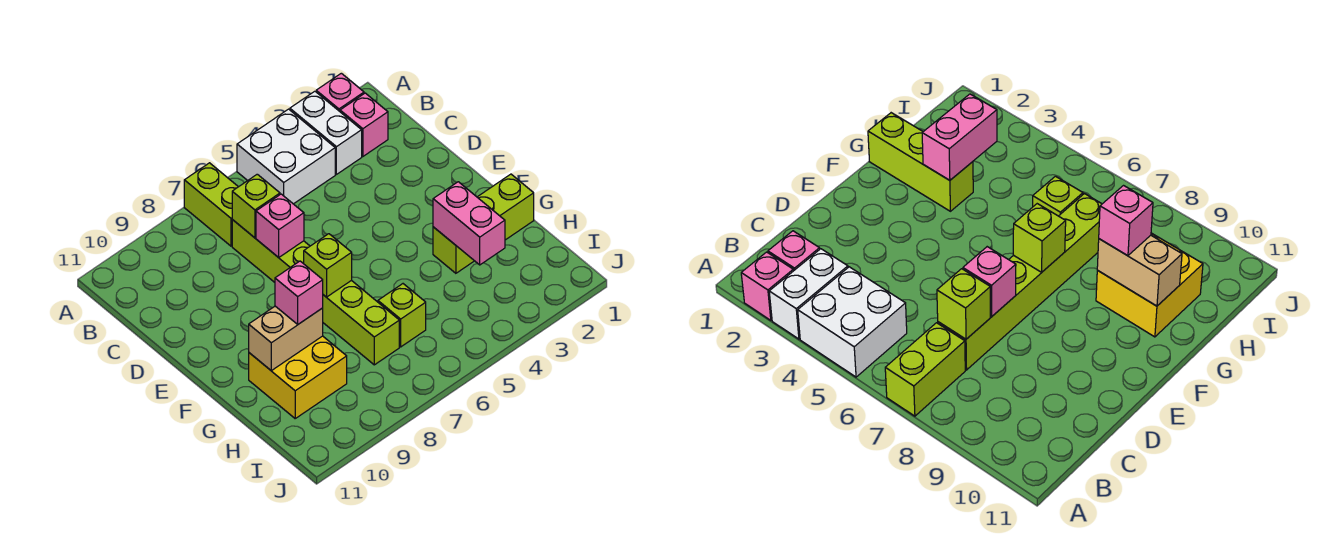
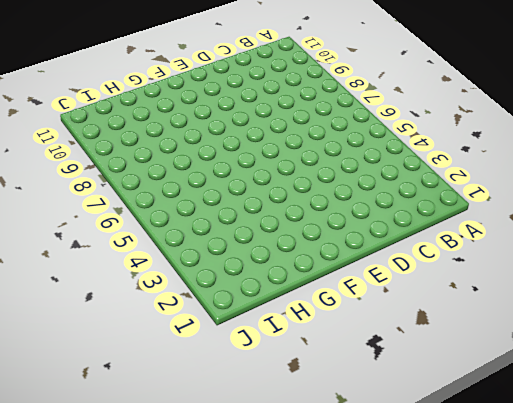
none -> pink 1x1 brick [316,73,364,111]
none -> white 1x2 brick [290,91,362,174]
none -> white 2x2 brick [237,109,335,204]

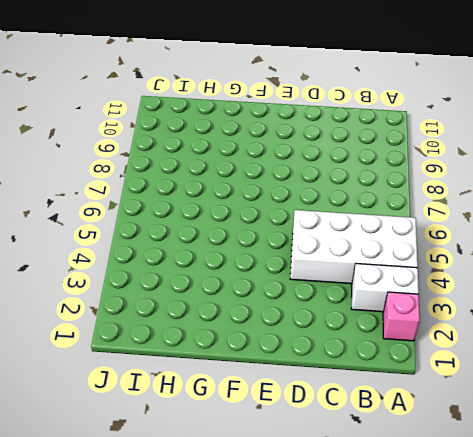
white 2x4 brick [290,210,418,284] -> white 2x2 brick [237,109,335,204]
none -> lime 1x2 brick [184,163,238,246]
none -> pink 1x1 brick [340,93,388,157]
none -> lime 1x6 brick [232,220,399,365]

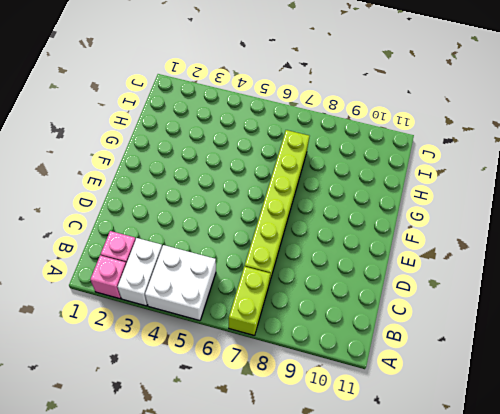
none -> lime 1x3 brick [433,174,534,273]
none -> yellow 2x2 brick [249,336,347,418]
none -> lime 1x1 brick [378,284,426,347]

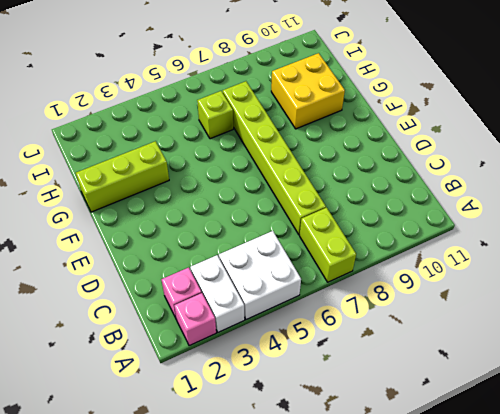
none -> lime 1x1 brick [232,174,280,238]
none -> pink 1x1 brick [256,194,304,257]
none -> lime 1x1 brick [304,234,352,297]

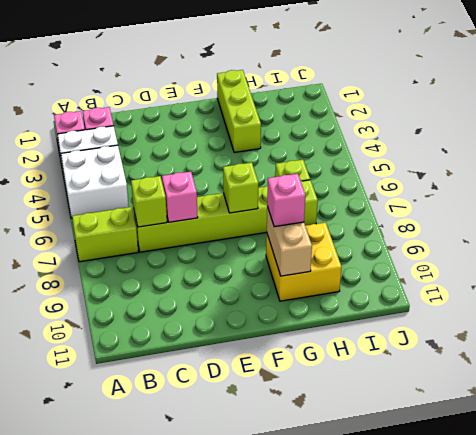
none -> pink 1x2 brick [433,182,505,265]

